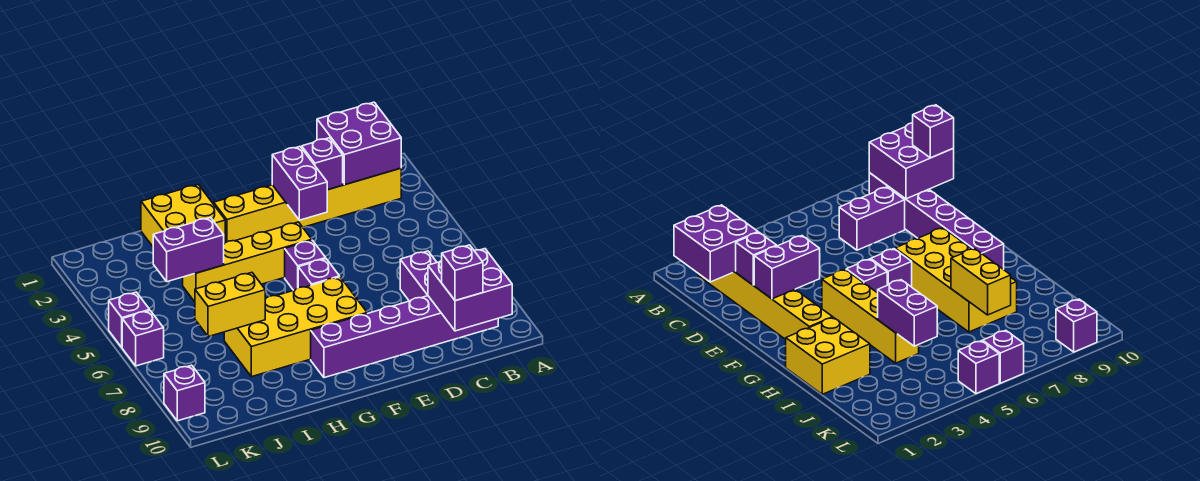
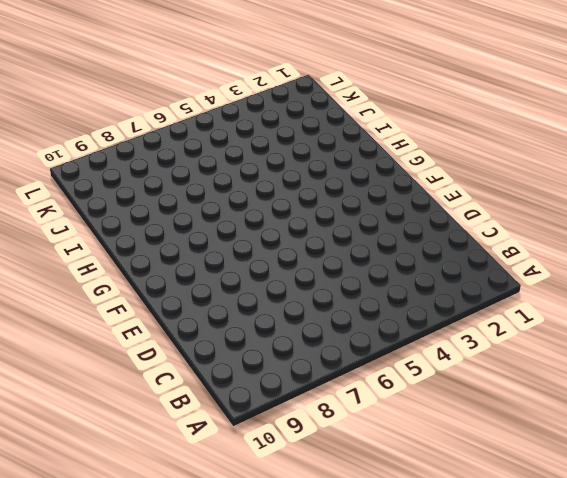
none -> yellow 1x6 brick [214,168,401,243]
none -> purple 1x6 brick [311,296,498,378]
none -> purple 1x2 brick [400,251,437,301]

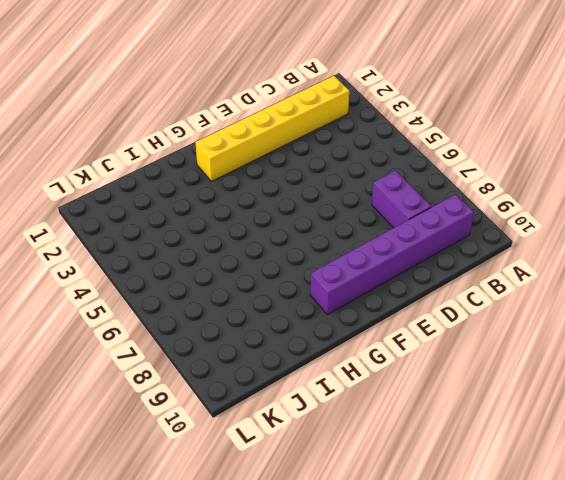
none -> yellow 1x4 brick [183,222,312,302]
none -> purple 1x1 brick [285,240,326,290]
none -> purple 1x1 brick [298,259,340,288]

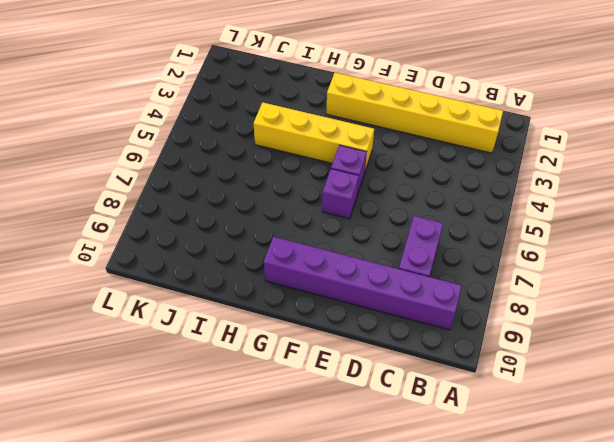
none -> yellow 2x4 brick [224,277,367,377]
none -> yellow 2x2 brick [141,185,225,246]
none -> purple 1x1 brick [109,292,150,347]

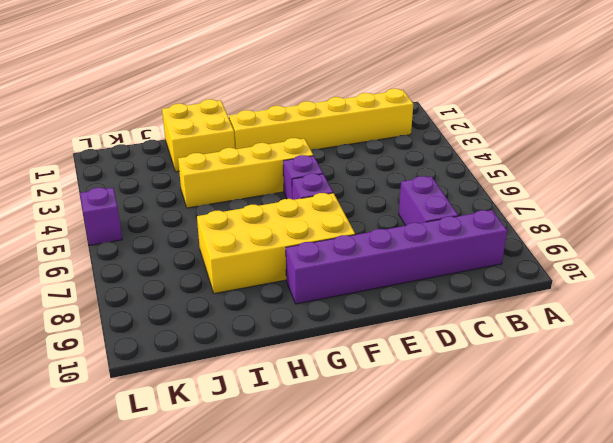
none -> purple 1x1 brick [122,311,164,366]
none -> purple 1x1 brick [164,365,205,421]
none -> purple 2x2 brick [317,102,401,185]

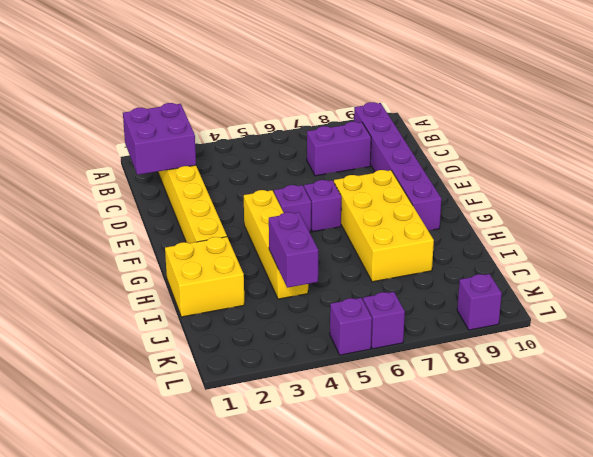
none -> purple 2x2 brick [428,249,512,331]
none -> purple 1x1 brick [302,138,343,190]
none -> purple 1x2 brick [272,147,327,220]

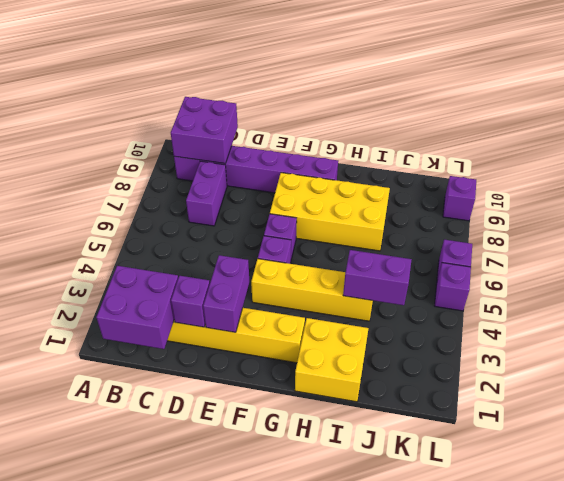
none -> yellow 1x2 brick [195,273,265,337]
none -> purple 1x1 brick [442,245,483,301]

